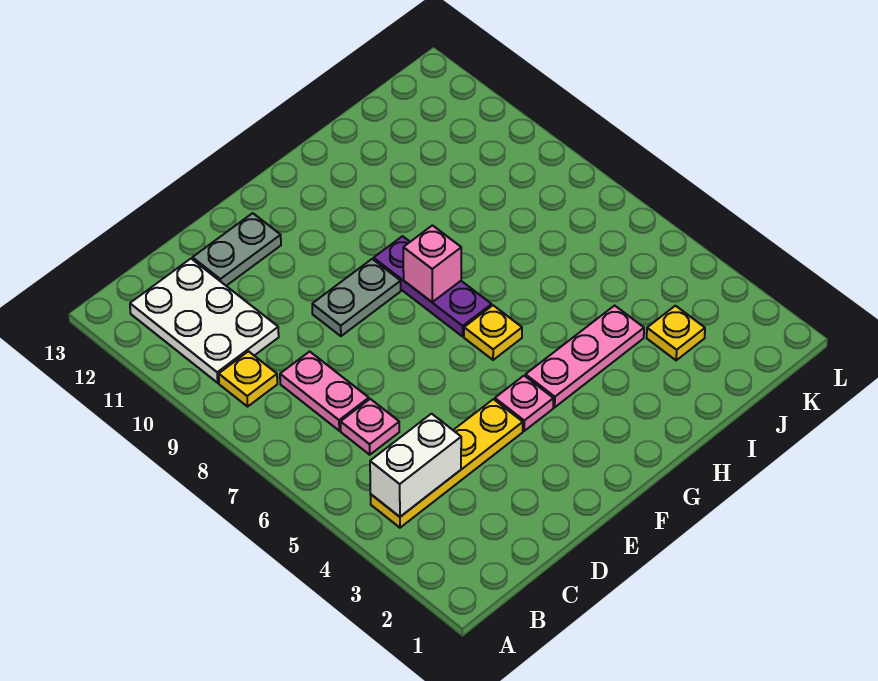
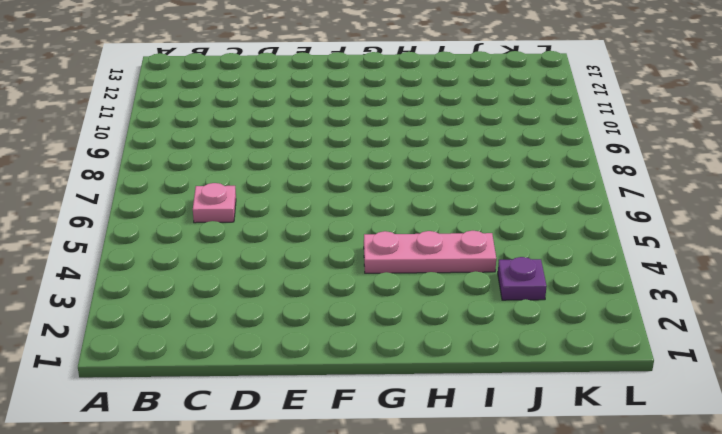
purple 1x1 plate [498,257,547,300] -> yellow 1x1 plate [647,306,705,360]
none -> yellow 1x4 plate [370,399,523,528]
none -> yellow 1x1 plate [219,351,277,407]
none -> white 2x3 plate [130,259,279,383]

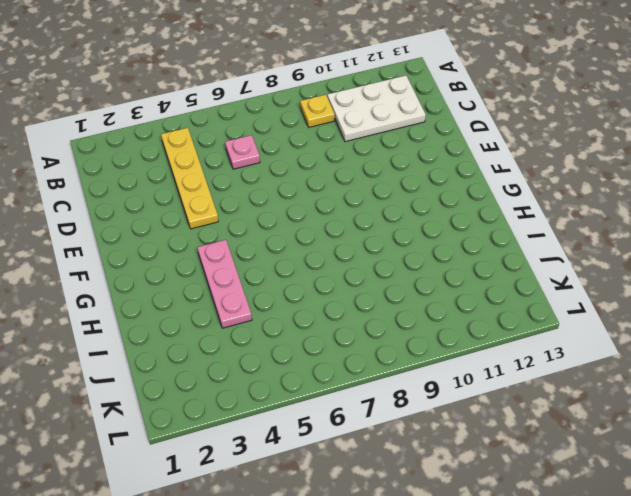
none -> pink 1x2 plate [280,351,369,431]
none -> grey 1x2 plate [192,213,281,286]
none -> grey 1x2 plate [312,259,401,336]

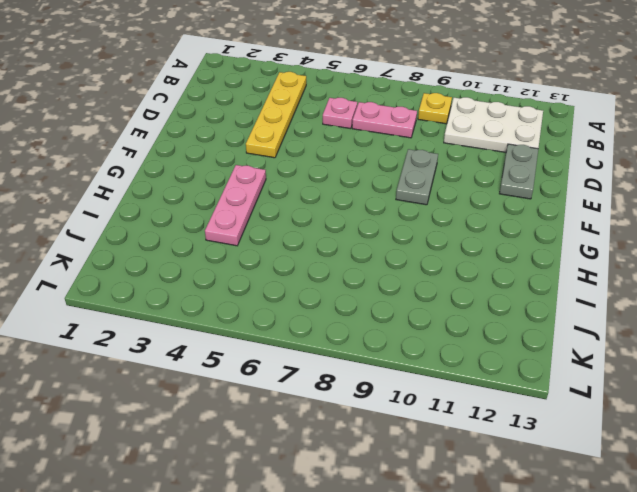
none -> pink 1x1 plate [495,376,553,431]
none -> yellow 1x1 plate [464,305,522,360]
none -> purple 1x3 plate [374,236,492,336]

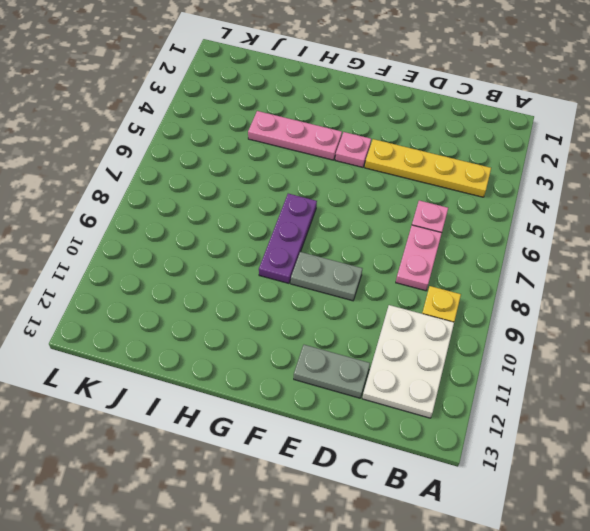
none -> yellow 1x1 plate [464,305,522,360]
none -> yellow 1x1 plate [647,306,705,360]
none -> white 1x2 brick [370,414,461,517]

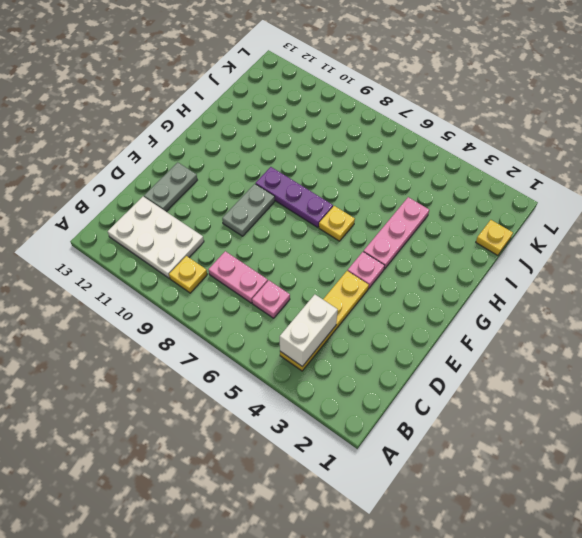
yellow 1x1 plate [476,220,513,256] -> yellow 1x1 plate moved to [647,306,705,360]
none -> pink 1x1 brick [403,225,461,302]

